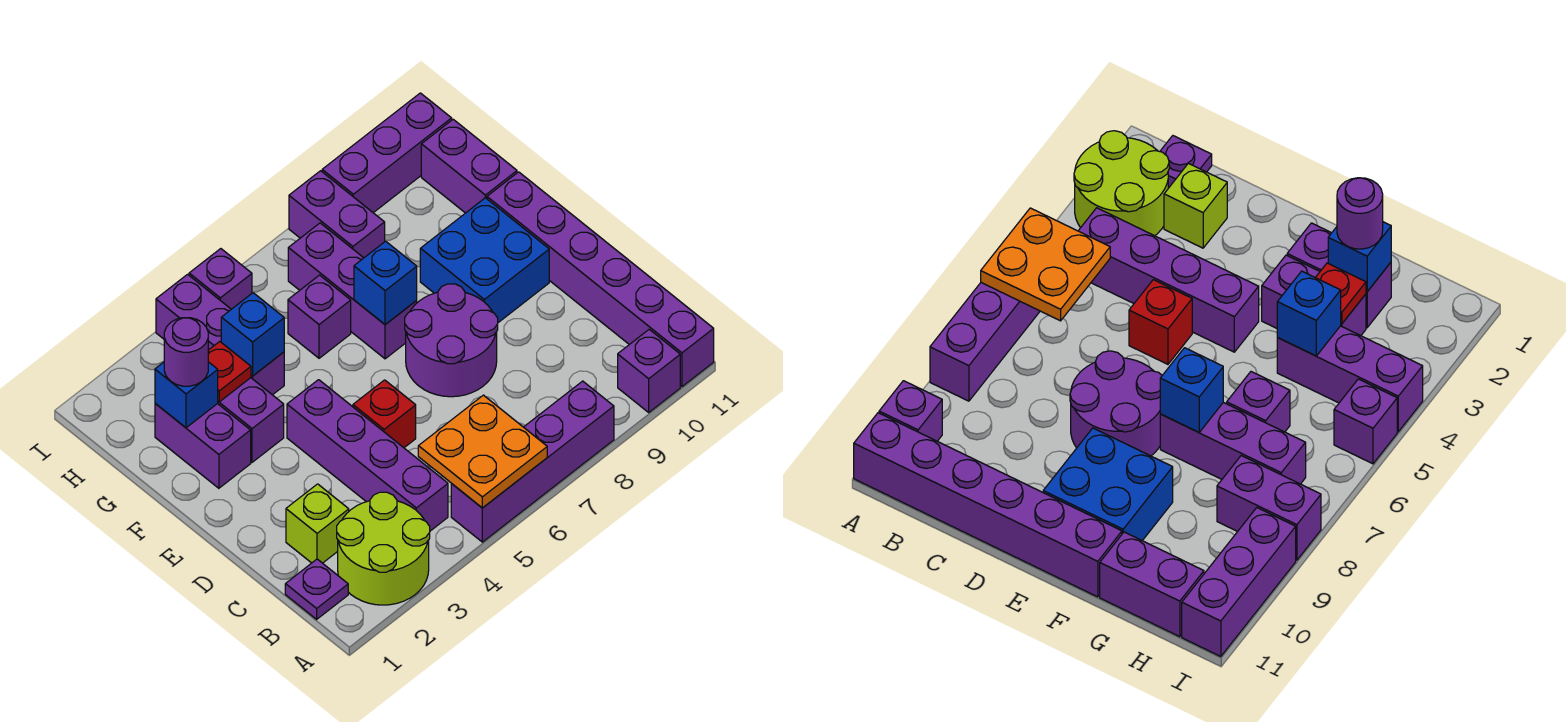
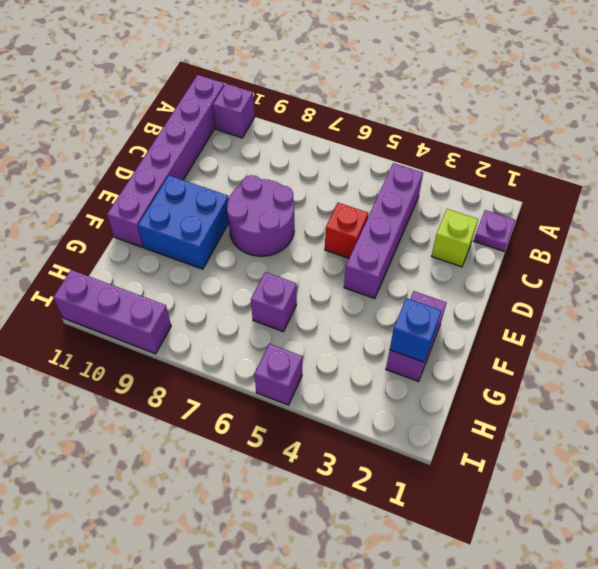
none -> lime 2x2 round brick [337,492,430,605]
none -> purple 1x4 brick [451,381,614,542]
none -> purple 1x2 brick [218,378,284,462]

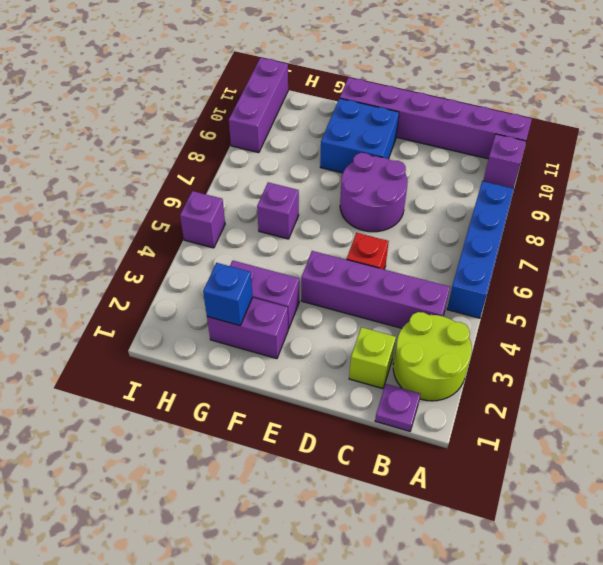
blue 1x4 brick [447,181,514,318] -> purple 1x4 brick [451,381,614,542]
none -> purple 1x3 brick [288,223,417,359]
none -> purple 1x3 brick [156,274,284,395]
none -> purple 1x2 brick [421,119,517,213]

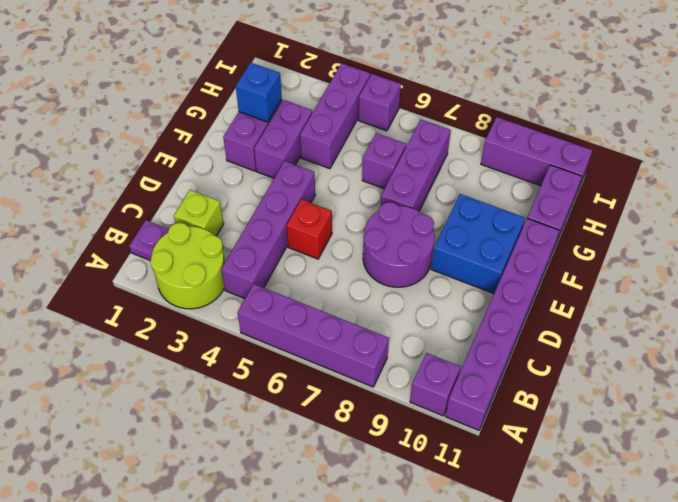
none -> purple 1x2 brick [289,171,385,258]
none -> orange 2x2 plate [418,395,547,508]
none -> blue 1x1 brick [354,241,417,325]

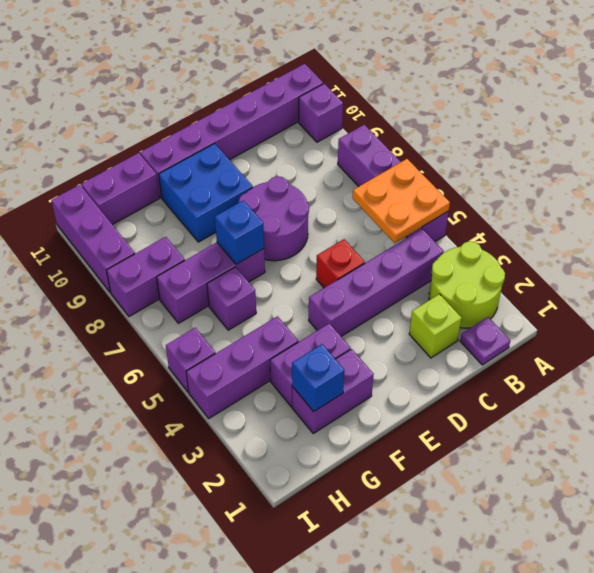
none -> red 1x1 plate [208,342,251,402]
none -> blue 1x1 brick [221,293,284,376]
none -> purple 1x1 round brick [164,318,208,386]

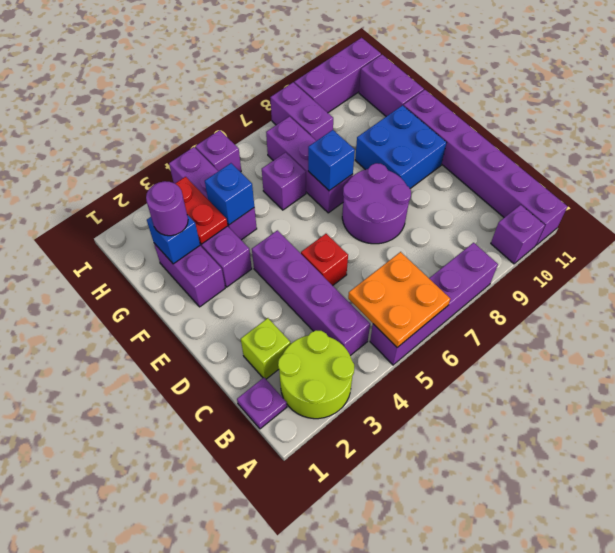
red 1x2 plate [175,177,228,244] -> red 1x1 plate [208,342,251,402]

